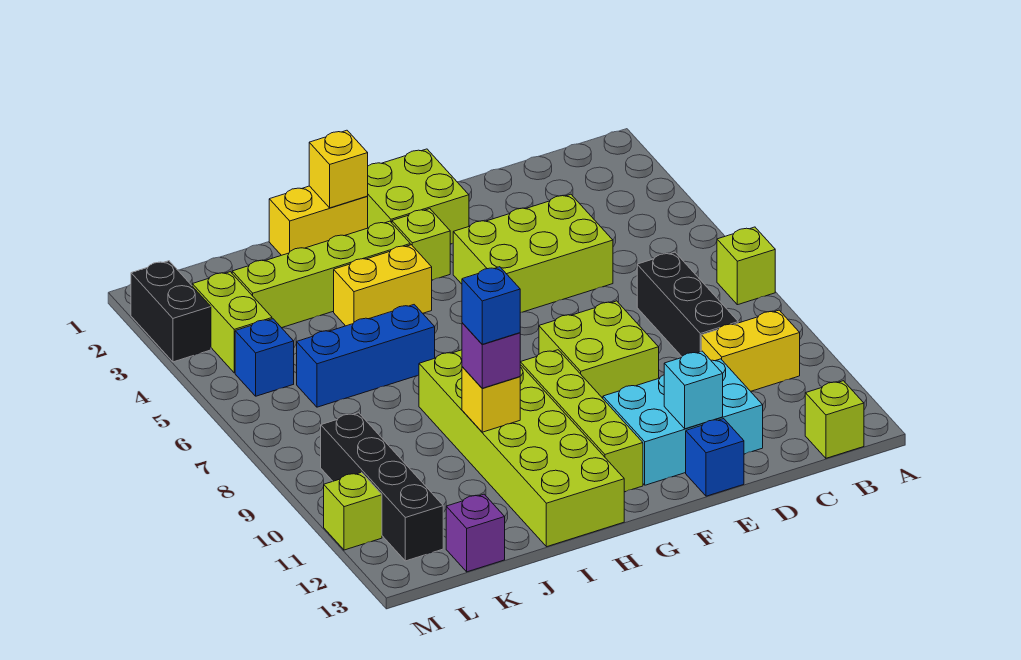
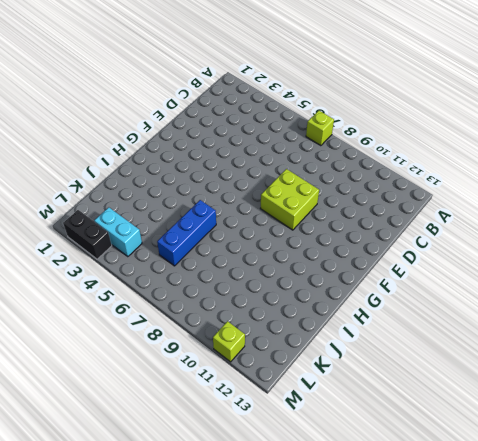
cyan 1x2 brick [94,207,142,257] -> lime 1x2 brick [192,272,272,373]
none -> yellow 1x2 brick [701,310,800,391]
none -> lime 1x1 brick [805,381,864,458]
none -> black 1x3 brick [637,252,738,356]

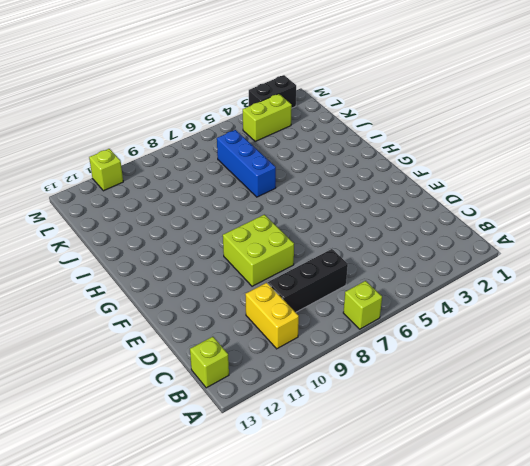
none -> lime 2x3 brick [453,194,613,313]
none -> cyan 2x3 brick [603,359,763,485]
none -> blue 1x1 brick [686,419,744,496]

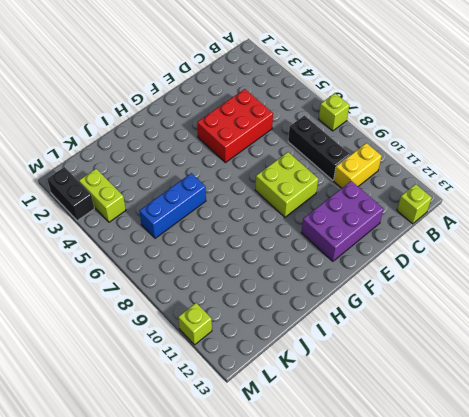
red 2x3 brick [197,89,273,163] -> lime 2x3 brick [453,194,613,313]
purple 2x3 brick [301,181,383,261] -> cyan 2x3 brick [603,359,763,485]
none -> blue 1x1 brick [686,419,744,496]
none -> lime 2x2 brick [367,149,469,244]
none -> lime 1x1 brick [392,209,450,280]

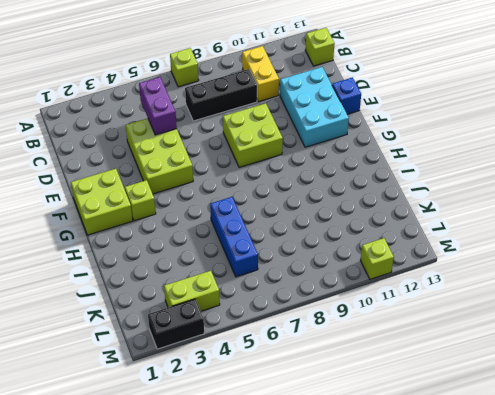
purple 1x2 brick [139,77,177,135] -> none
none -> lime 1x4 brick [520,350,643,492]
none -> yellow 1x2 brick [269,186,368,255]
none -> lime 1x4 brick [232,221,410,328]

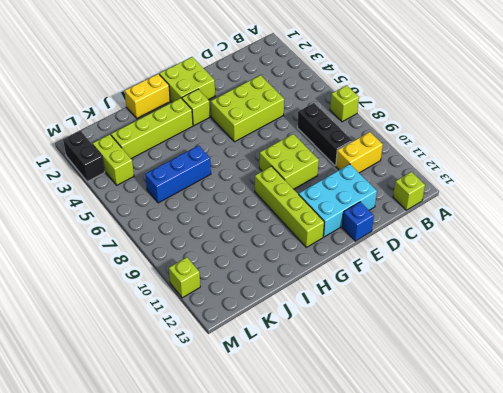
none -> yellow 1x2 brick [334,245,432,326]
none -> lime 2x6 brick [419,350,624,547]
none -> purple 1x1 brick [446,494,505,572]

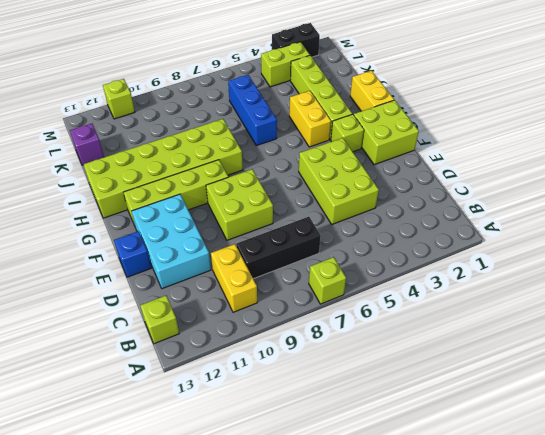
none -> blue 1x1 brick [235,319,294,396]
none -> black 1x4 brick [321,413,443,561]
none -> cyan 1x1 brick [664,351,723,429]

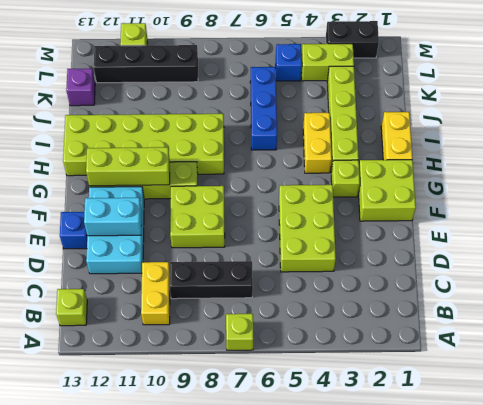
cyan 1x2 brick [84,198,142,236] -> cyan 1x1 brick [664,351,723,429]
lime 1x3 brick [86,147,170,186] -> none
none -> yellow 1x1 brick [309,130,368,208]
none -> yellow 1x1 brick [462,367,520,432]
none -> purple 1x1 brick [462,323,520,388]

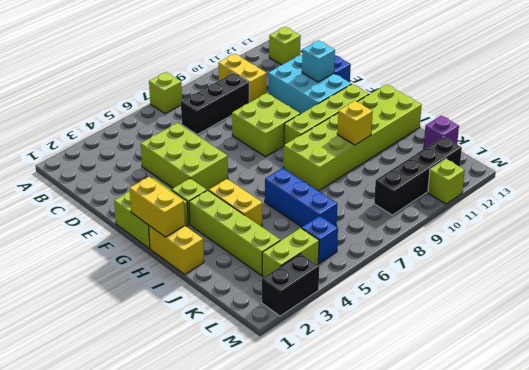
yellow 1x2 brick [129,177,185,237] -> yellow 1x1 brick [309,130,368,208]
none -> purple 1x1 brick [462,323,520,388]
none -> blue 1x1 brick [462,267,520,344]

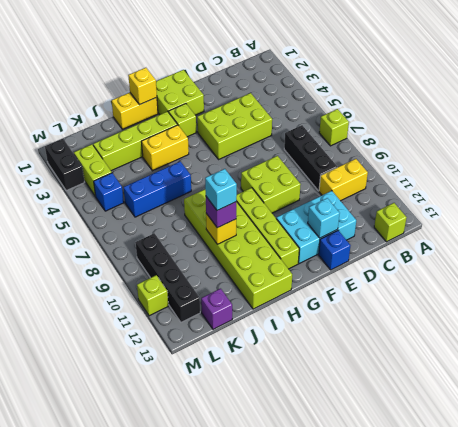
cyan 1x1 brick [205,169,237,210] -> blue 1x1 brick [462,267,520,344]

